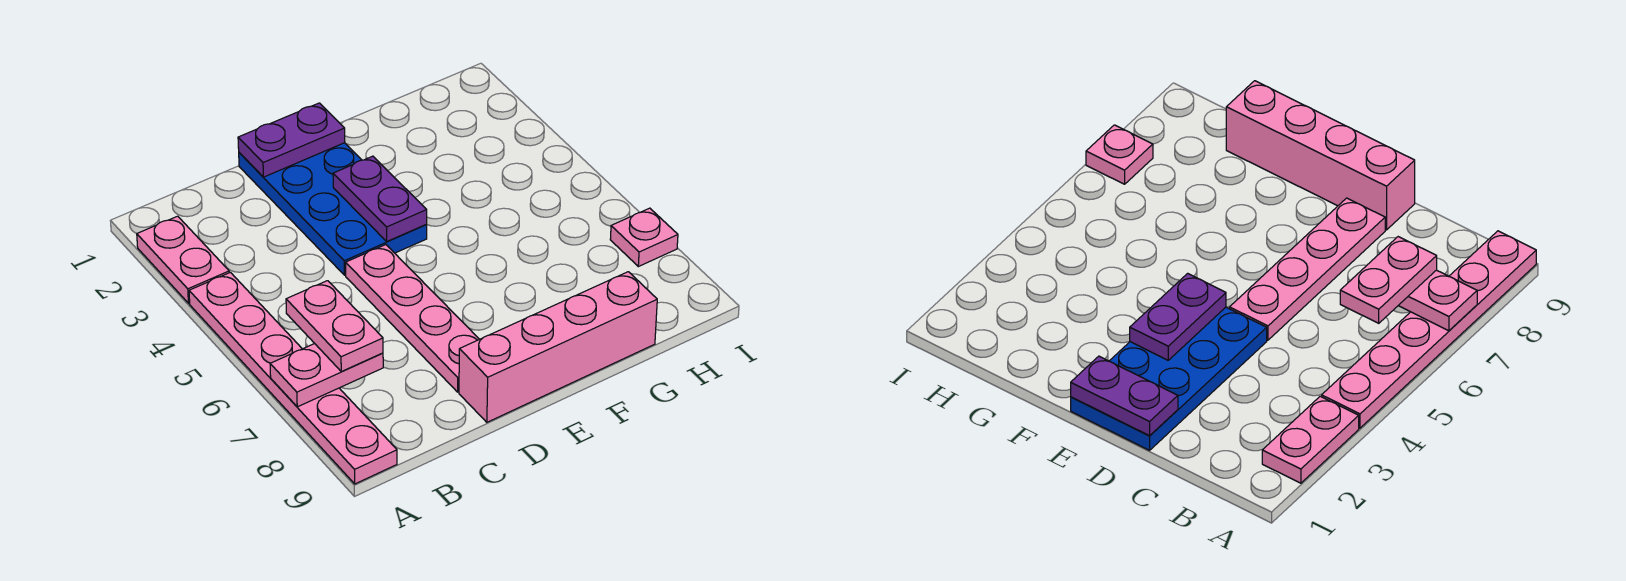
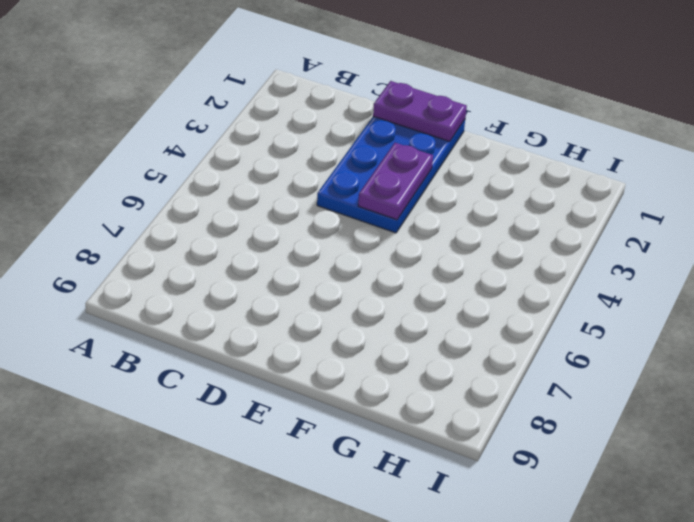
none -> pink 1x2 plate [137,216,229,303]
none -> pink 1x6 plate [189,272,397,484]

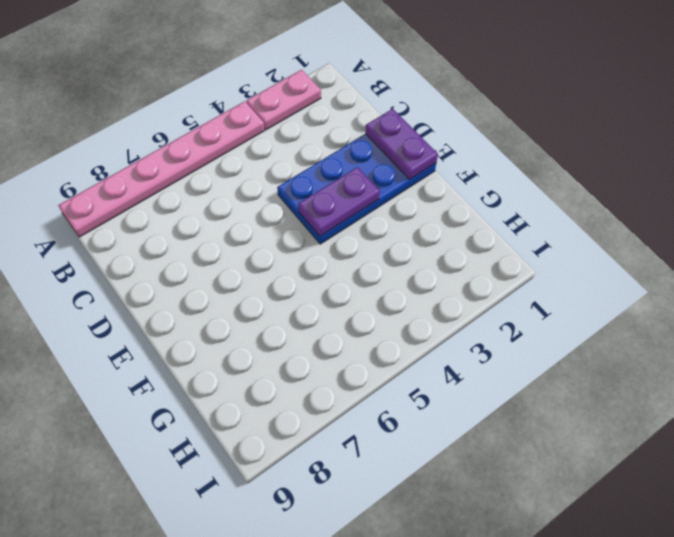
none -> pink 1x4 plate [346,245,479,392]
none -> pink 1x4 brick [459,272,657,422]

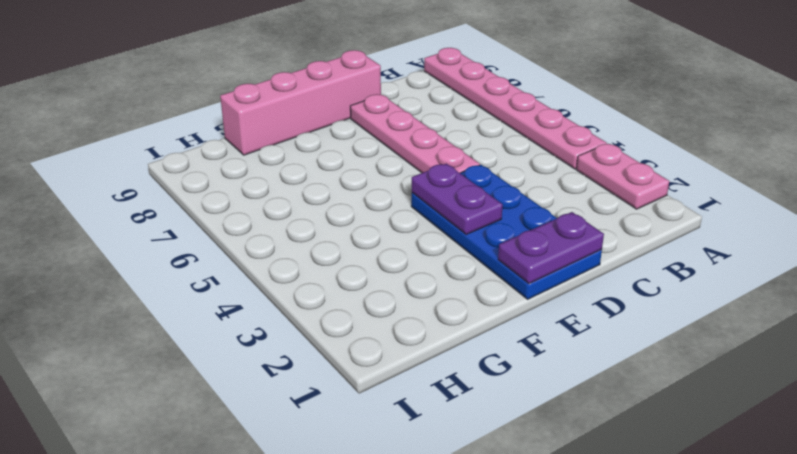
none -> pink 1x1 plate [610,208,678,267]
none -> pink 1x2 plate [270,344,383,407]

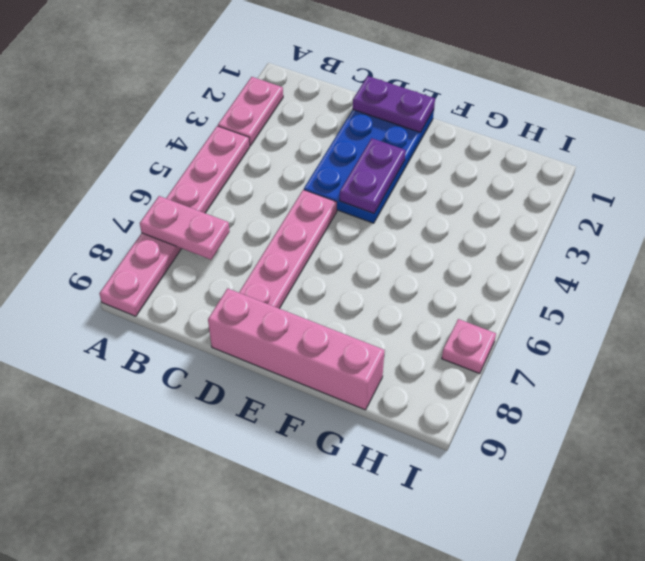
none -> pink 1x2 plate [286,281,383,371]

